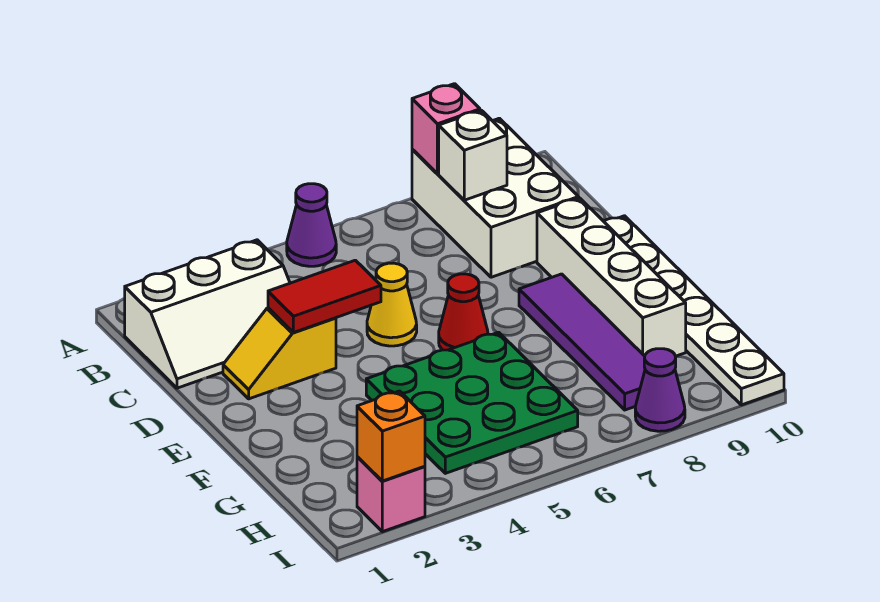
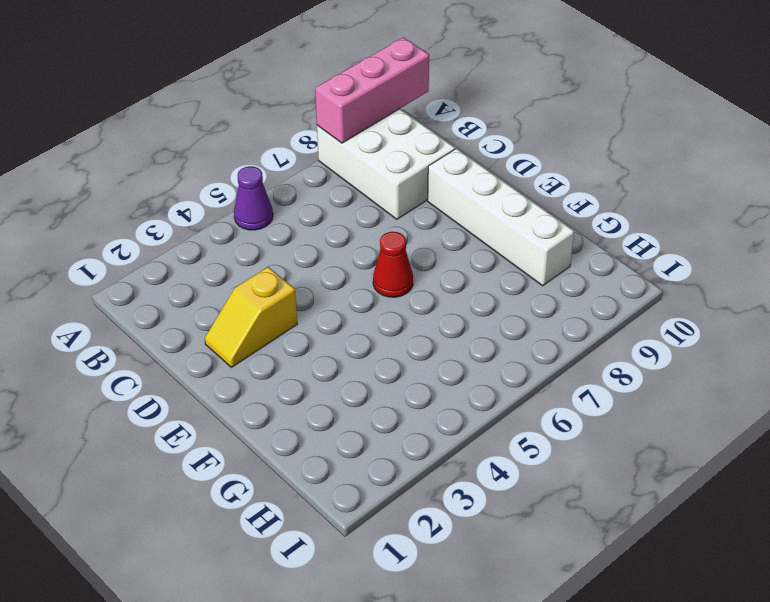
pink 1x3 brick [315,37,429,143] -> pink 1x1 brick [412,84,480,174]
none -> white 2x3 slope [125,240,290,388]
none -> yellow 1x1 cone [367,263,417,346]
none -> white 1x6 plate [604,216,784,405]

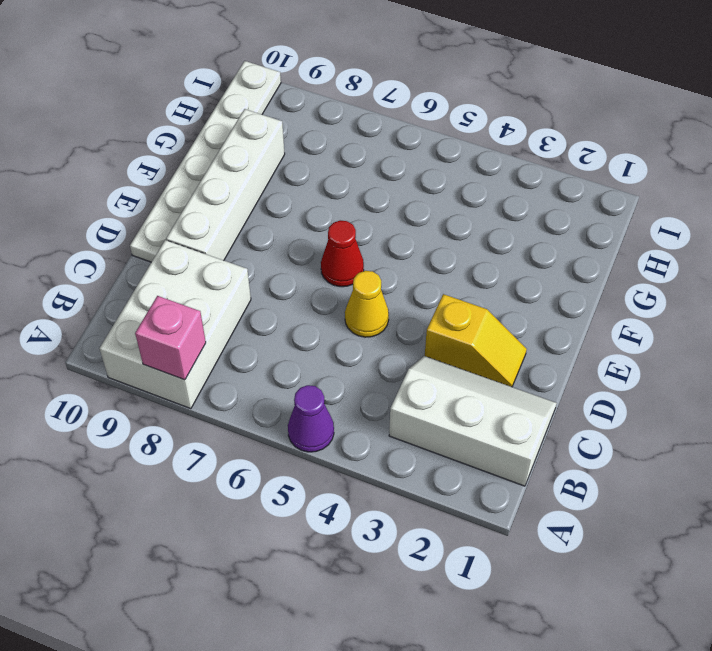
none -> purple 1x4 tile [519,274,645,410]
none -> green 3x3 plate [366,332,578,473]
none -> pink 1x1 brick [357,457,425,532]

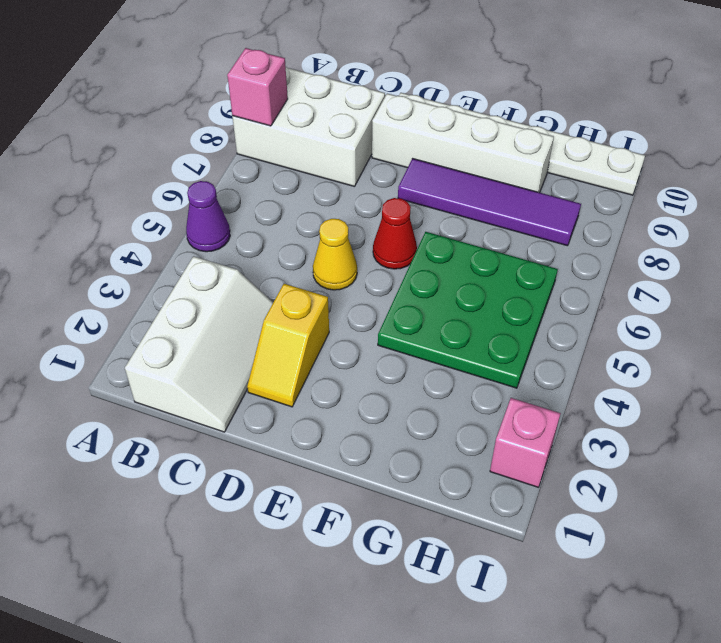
none -> purple 1x1 cone [635,349,685,431]
none -> white 1x1 brick [439,110,507,200]
none -> red 1x2 tile [268,260,381,333]

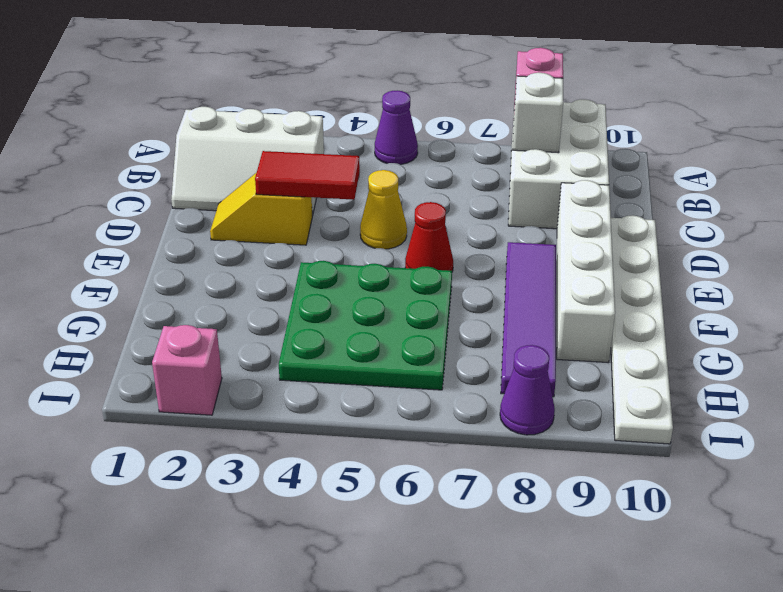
none -> orange 1x1 brick [357,391,425,481]

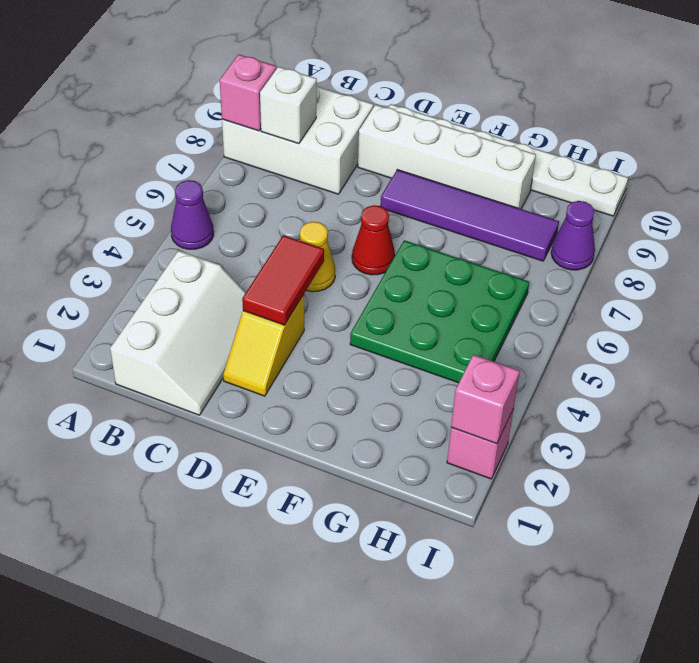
pink 1x1 brick [451,355,520,444] -> orange 1x1 brick [357,391,425,481]

